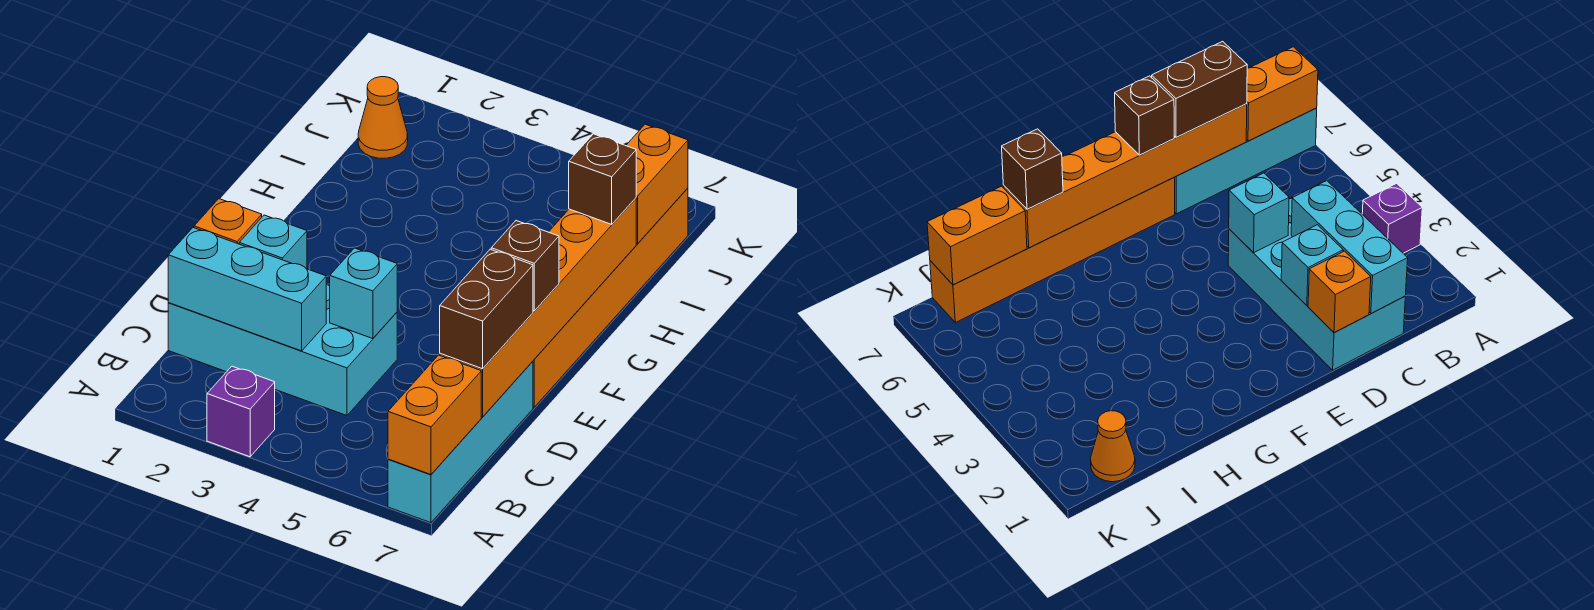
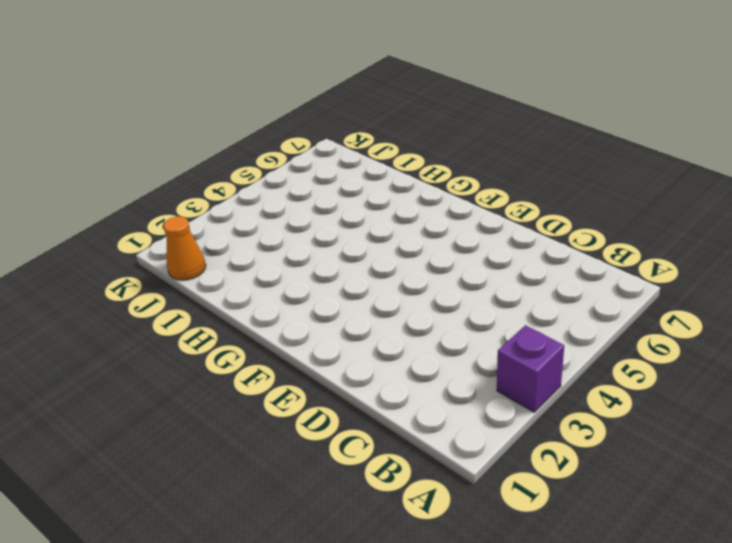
none -> cyan 1x4 brick [388,361,533,523]
none -> cyan 2x4 brick [168,284,397,415]
none -> orange 1x6 brick [533,188,688,407]

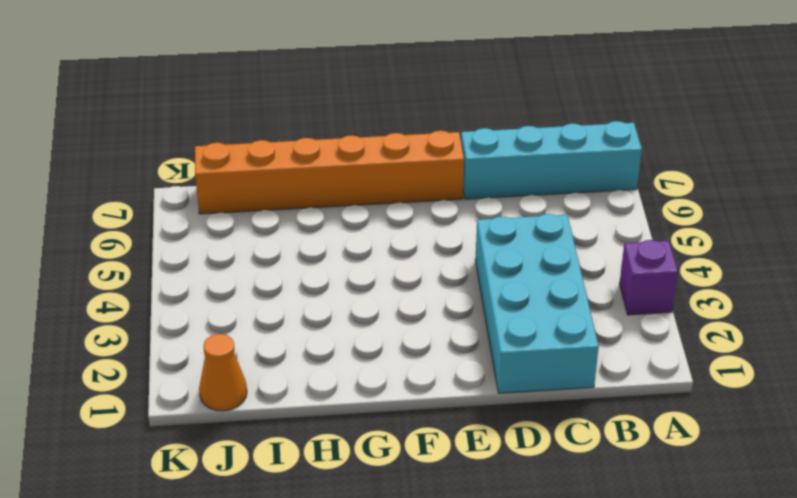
none -> orange 1x2 brick [388,355,481,474]
none -> cyan 1x3 brick [168,228,326,351]
none -> orange 1x6 brick [440,198,636,417]

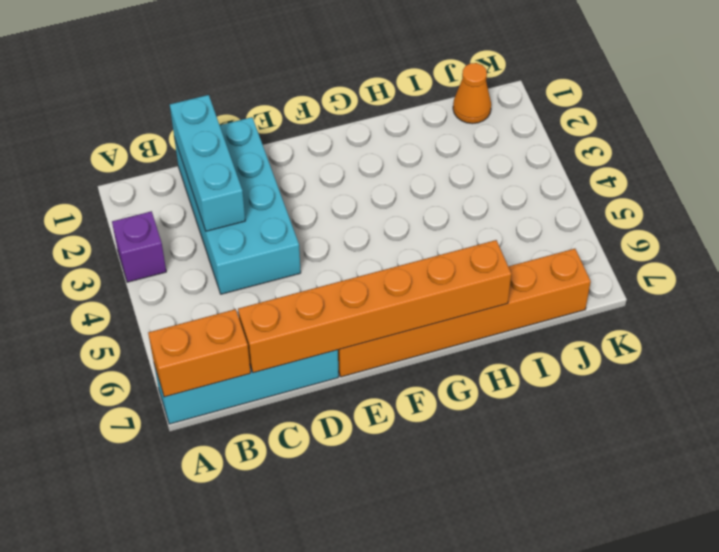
none -> orange 1x1 brick [194,199,262,244]
none -> cyan 1x1 brick [239,215,307,269]
none -> cyan 1x1 brick [330,248,397,339]

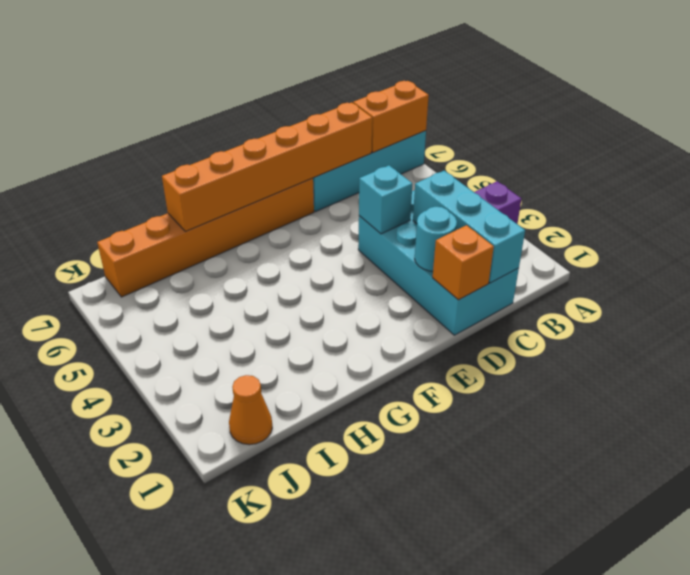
cyan 1x1 round brick [415,207,457,271] -> cyan 1x1 brick [239,215,307,269]
none -> orange 1x2 brick [626,124,688,244]
none -> brown 1x2 brick [440,249,533,369]
none -> brown 1x1 brick [491,221,559,311]

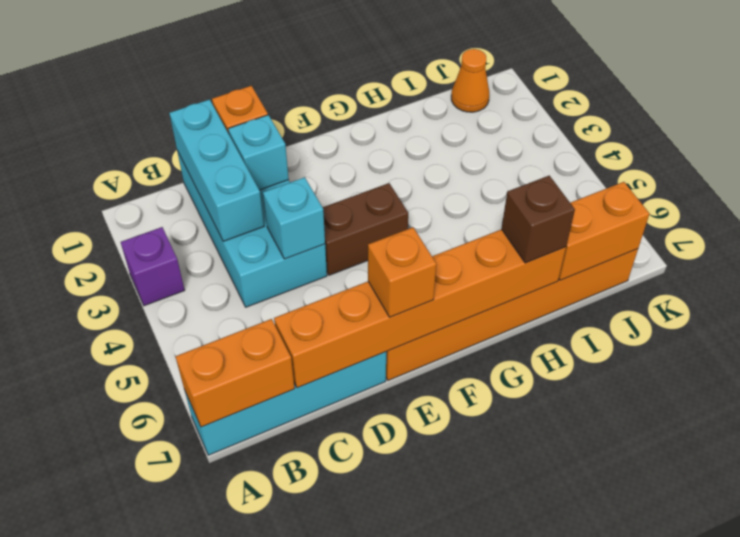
brown 1x2 brick [323,183,408,275] -> brown 1x2 brick moved to [440,249,533,369]
orange 1x1 brick [368,227,436,317] -> brown 1x1 brick [491,221,559,311]

